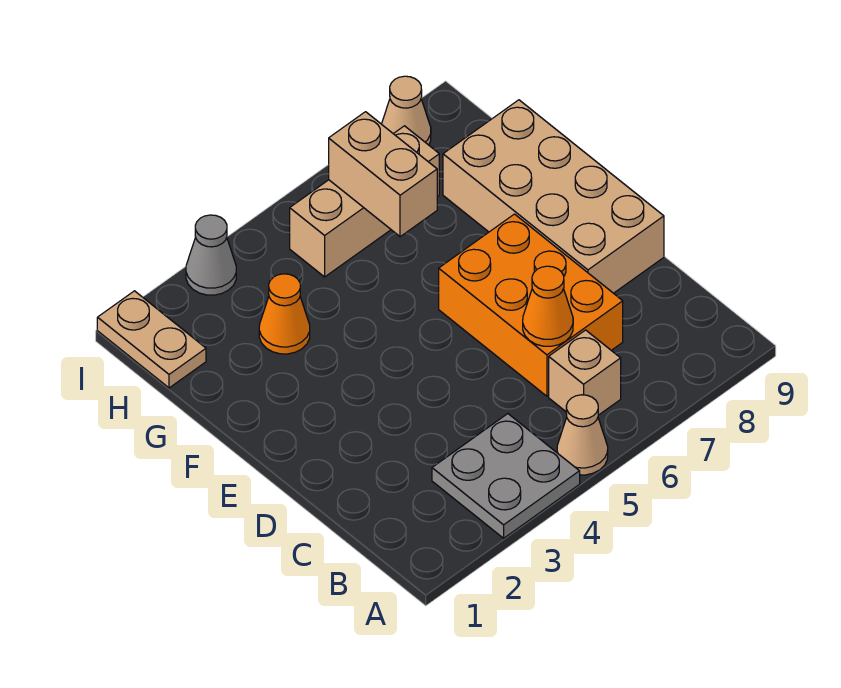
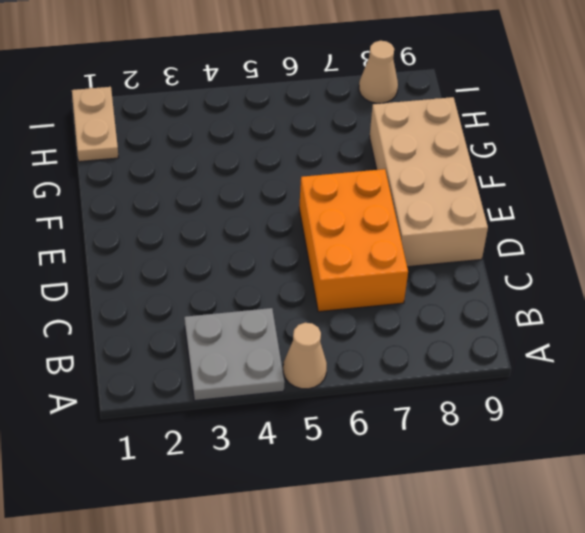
none -> tan 1x1 brick [549,330,621,415]
none -> orange 1x1 cone [259,274,310,354]
none -> tan 1x3 brick [290,126,439,277]

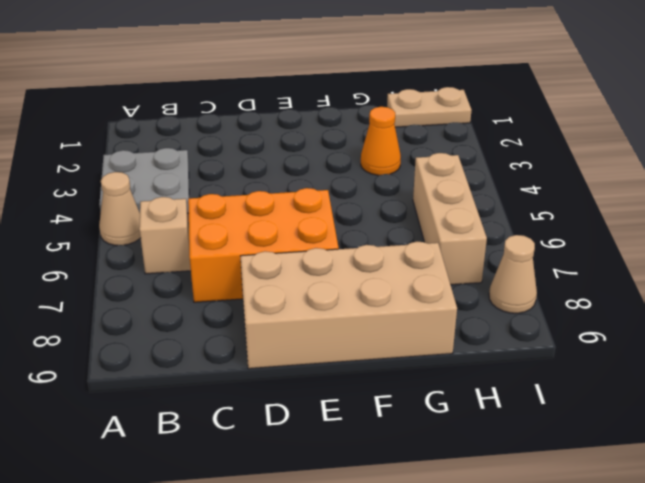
none -> grey 1x1 cone [186,215,236,295]
none -> orange 1x1 cone [523,266,573,346]
none -> tan 1x2 brick [329,112,437,237]

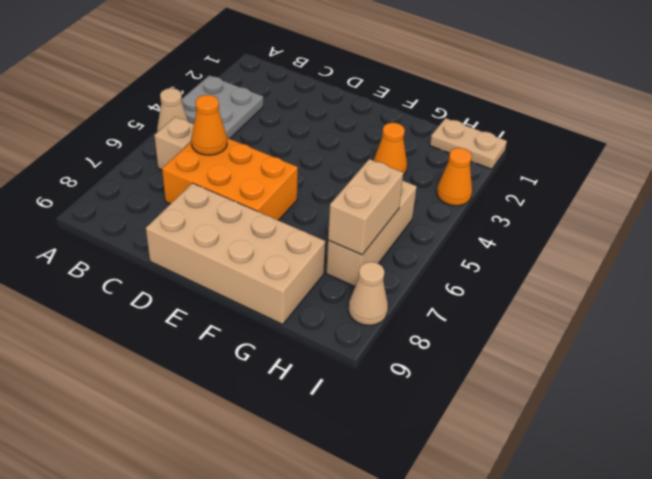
tan 1x2 brick [328,159,403,255] -> tan 1x2 brick turned to [329,112,437,237]
orange 1x1 cone [437,148,472,206] -> grey 1x1 cone [186,215,236,295]

